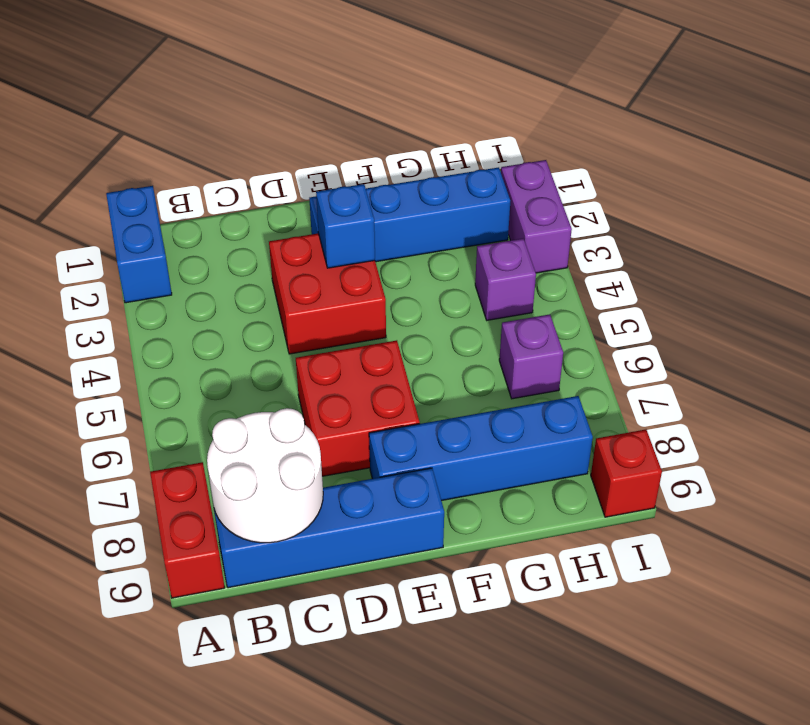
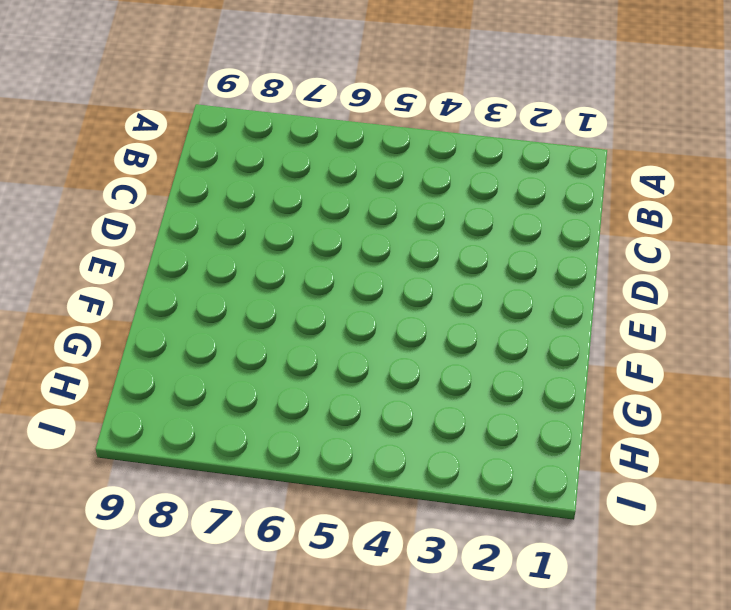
none -> blue 1x2 brick [106,186,172,303]
none -> red 1x2 brick [150,462,225,598]
none -> blue 1x4 brick [214,468,444,588]

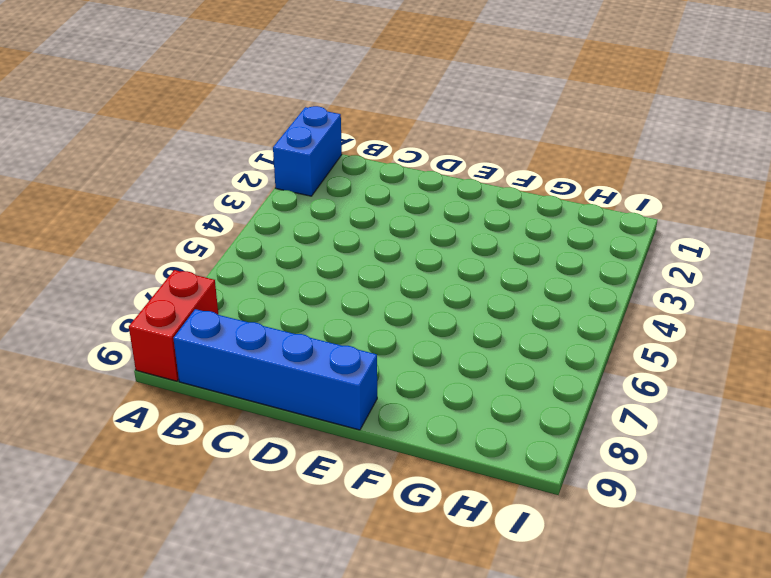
none -> red 2x2 brick [269,233,386,354]
none -> red 2x2 brick [296,340,420,476]
none -> blue 1x4 brick [309,167,510,262]

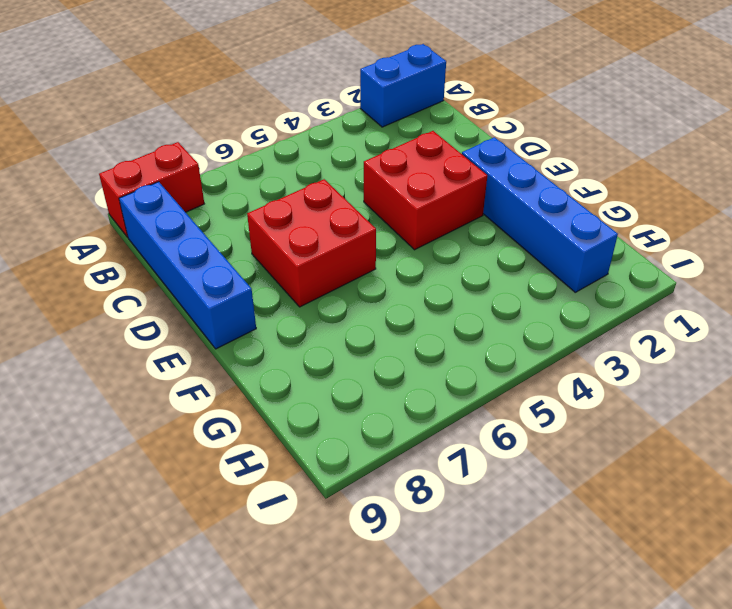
none -> blue 1x4 brick [369,396,593,501]
none -> purple 1x1 brick [475,238,536,320]
none -> purple 1x1 brick [499,314,563,399]

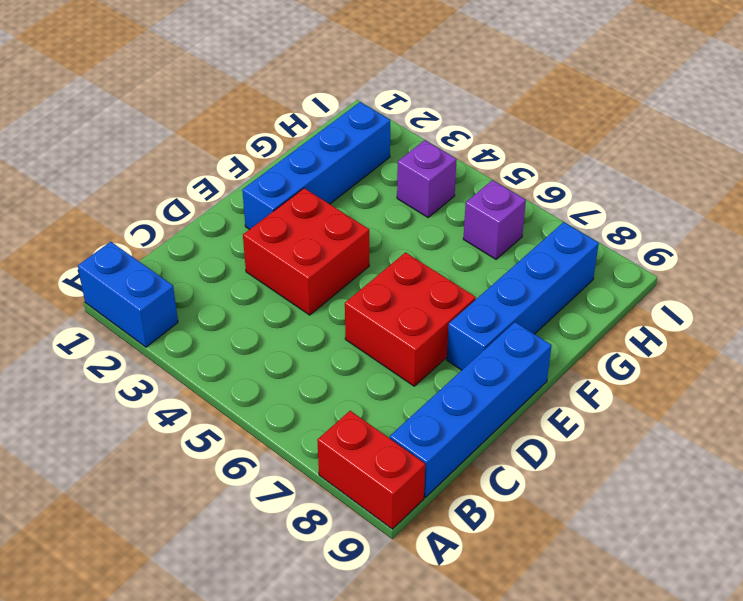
none -> purple 1x2 brick [501,160,572,273]
none -> red 1x1 brick [591,430,662,517]
none -> white 2x2 round brick [207,408,323,543]

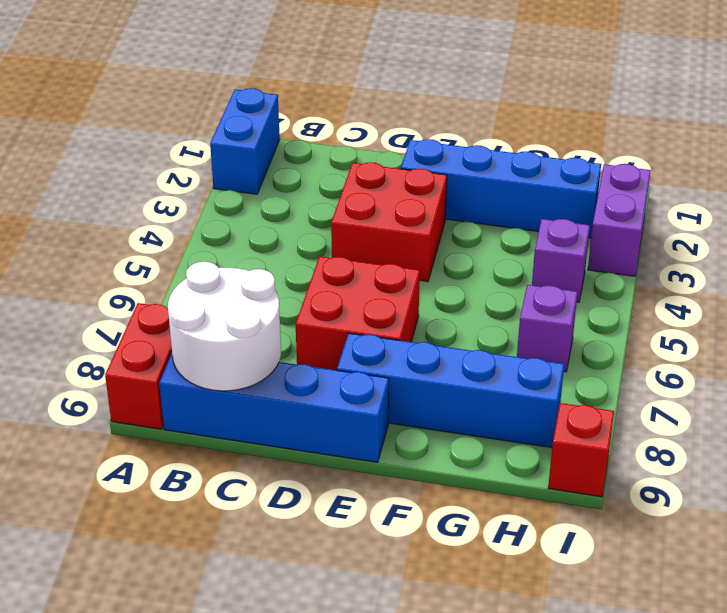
none -> blue 1x1 brick [316,184,375,268]

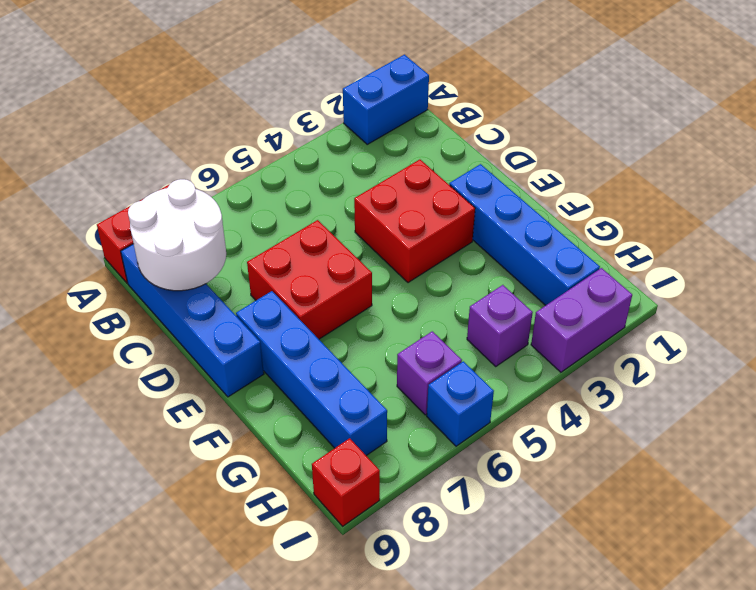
blue 1x1 brick [427,361,494,446] -> blue 1x1 brick moved to [316,184,375,268]

